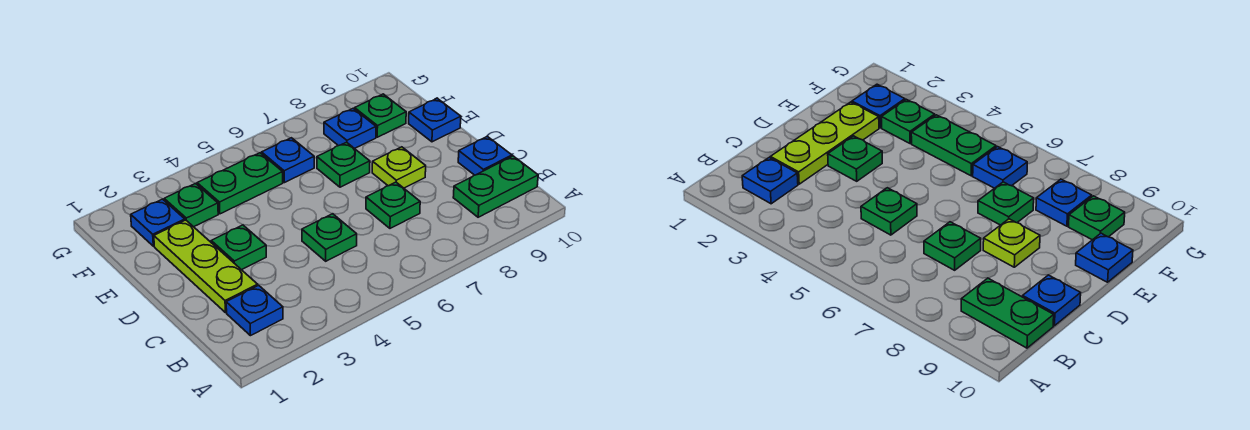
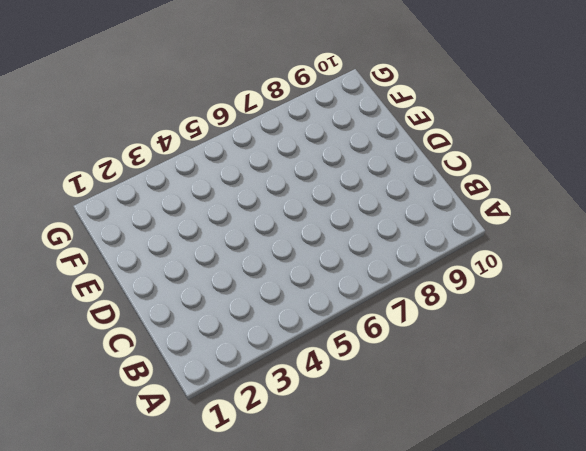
none -> blue 1x1 plate [226,285,283,336]
none -> green 1x2 plate [453,156,538,217]
none -> lime 1x3 plate [154,220,258,313]

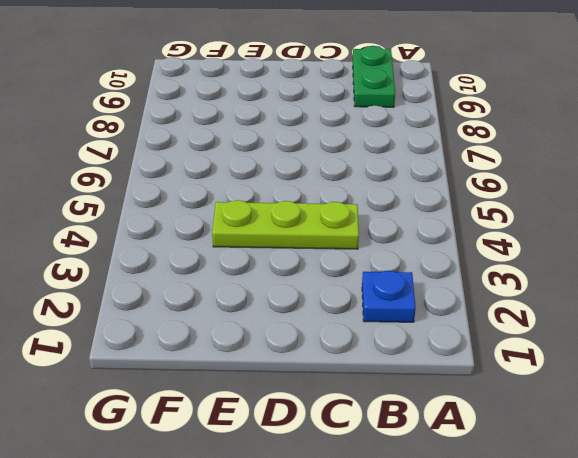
lime 1x3 plate [212,200,359,249] -> lime 1x3 plate moved to [154,220,258,313]
none -> green 1x1 plate [302,214,357,261]
none -> green 1x1 plate [366,182,420,228]
none -> blue 1x1 plate [458,136,512,175]

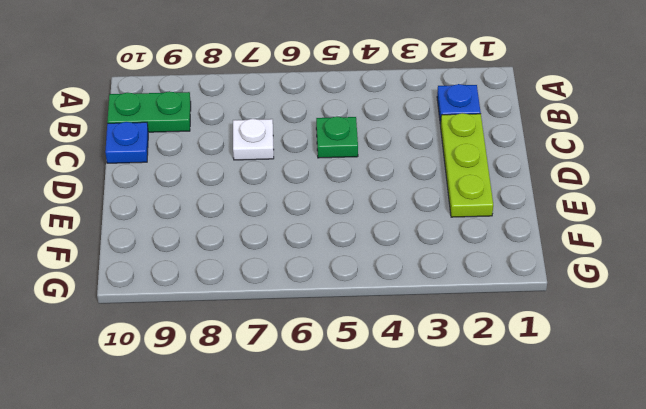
white 1x1 plate [233,119,274,160] -> green 1x1 plate [366,182,420,228]
none -> green 1x1 plate [211,225,266,270]
none -> lime 1x1 plate [372,147,426,188]
none -> green 1x1 plate [317,142,370,187]

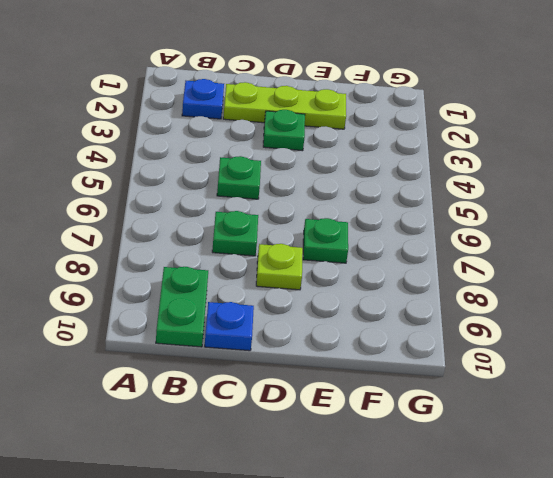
none -> blue 1x1 plate [409,98,461,142]
none -> blue 1x1 plate [131,199,185,246]
none -> green 1x1 plate [164,183,218,227]

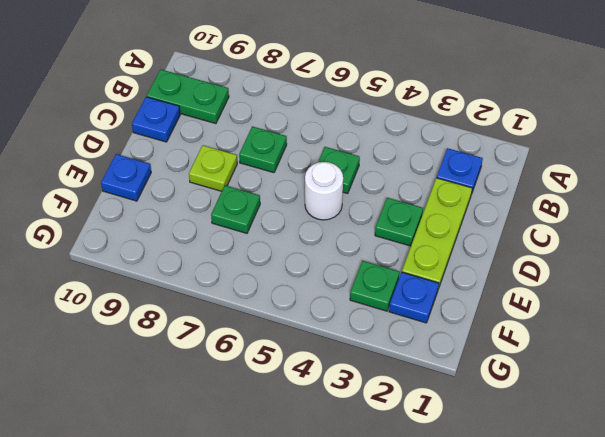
white 1x1 round brick [305,162,343,220] -> none
none -> green 1x2 plate [197,153,283,214]
none -> blue 1x1 plate [262,138,314,183]
none -> blue 1x1 plate [324,109,376,149]

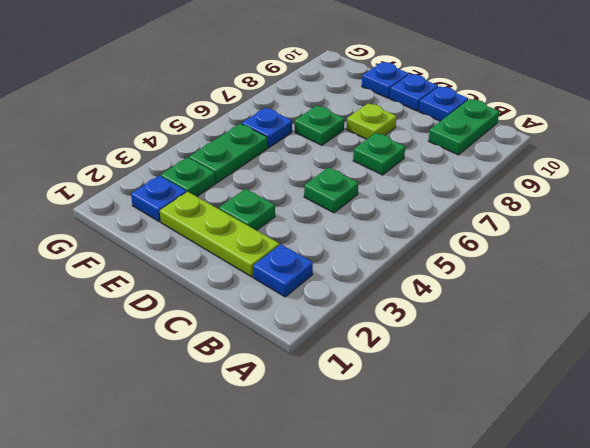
blue 1x1 plate [390,74,438,111] -> blue 1x1 plate moved to [324,109,376,149]
none -> green 1x1 plate [355,94,406,137]

